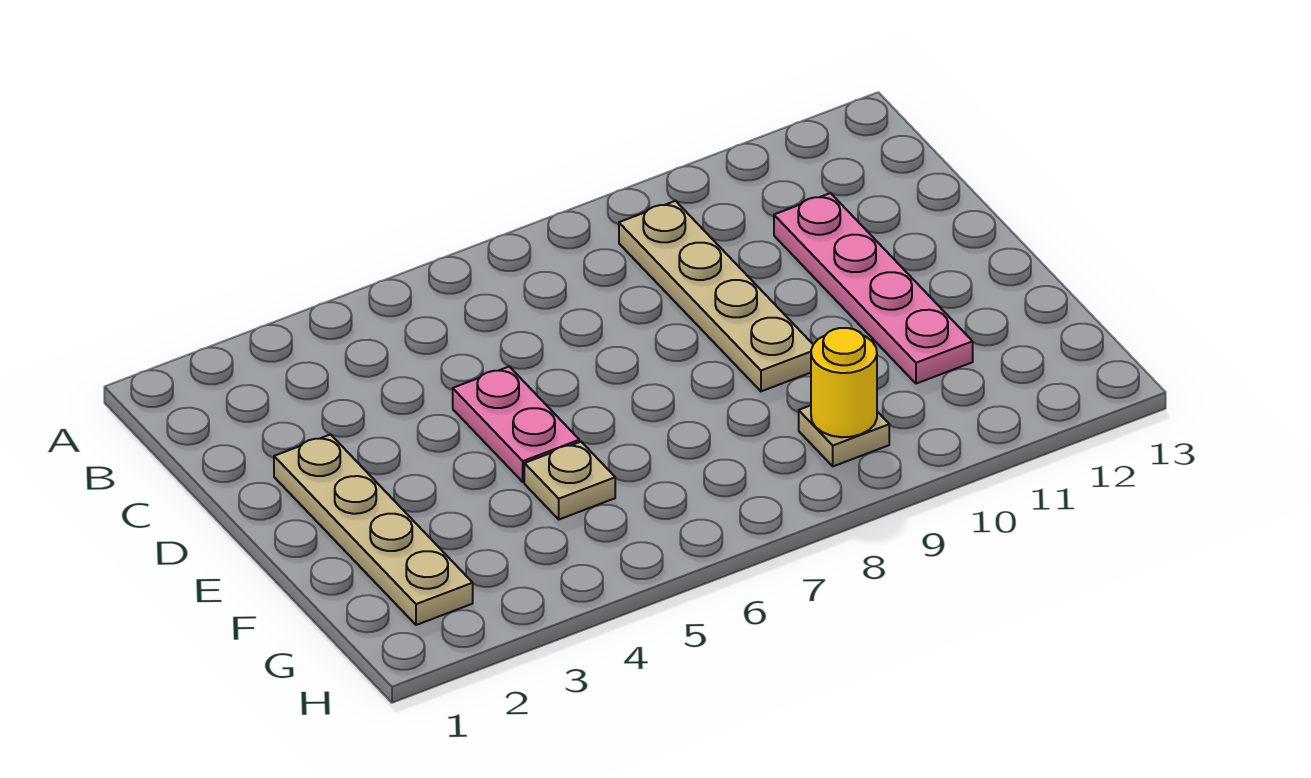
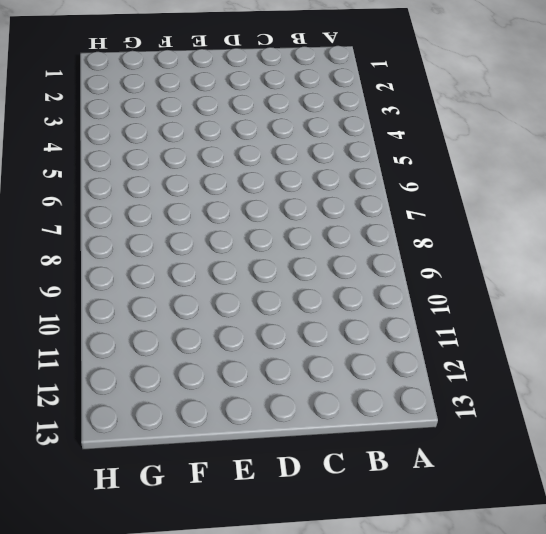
none -> tan 1x4 plate [619,201,813,391]
none -> pink 1x4 plate [774,193,973,384]

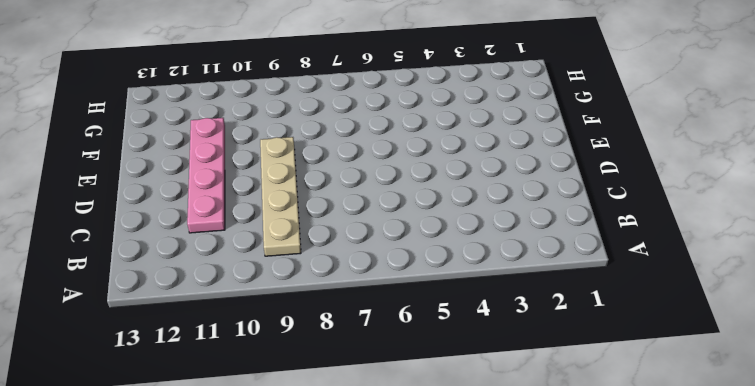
none -> tan 1x4 plate [274,434,473,625]
none -> pink 1x2 plate [453,367,579,482]

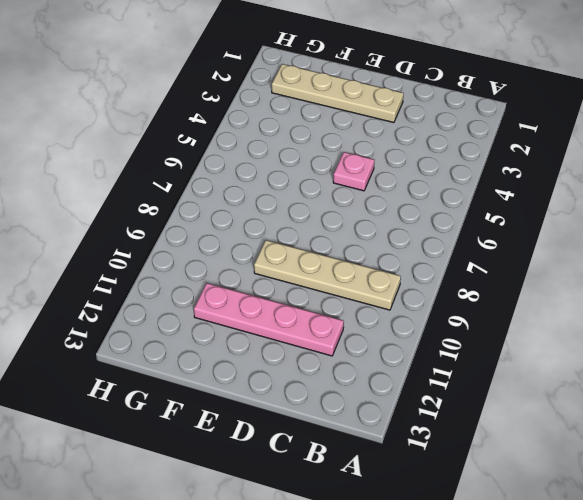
pink 1x1 plate [333,152,374,191] -> pink 1x2 plate [453,367,579,482]
none -> tan 1x1 plate [524,442,615,519]
none -> tan 1x1 plate [799,405,889,466]

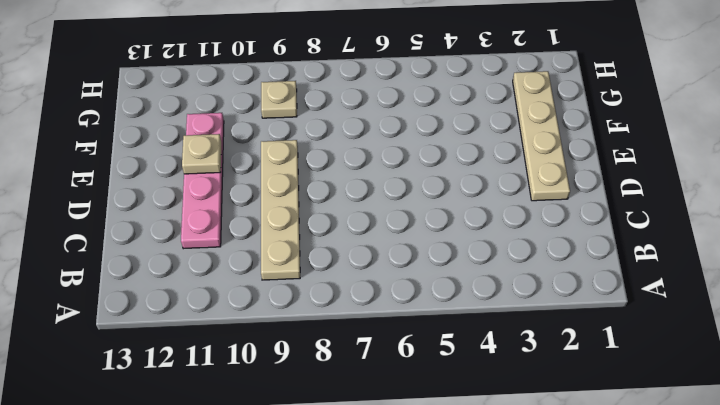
tan 1x1 plate [182,134,221,174] -> tan 1x1 plate moved to [524,442,615,519]
none -> pink 1x2 plate [453,367,579,482]
none -> yellow 1x1 round brick [811,328,877,437]

